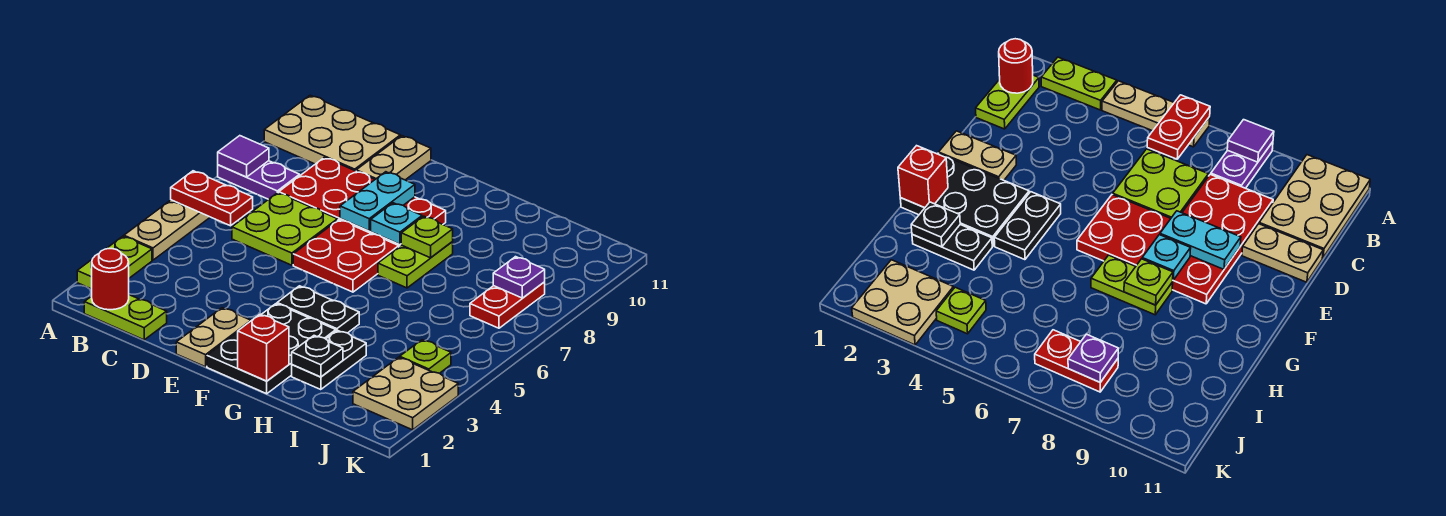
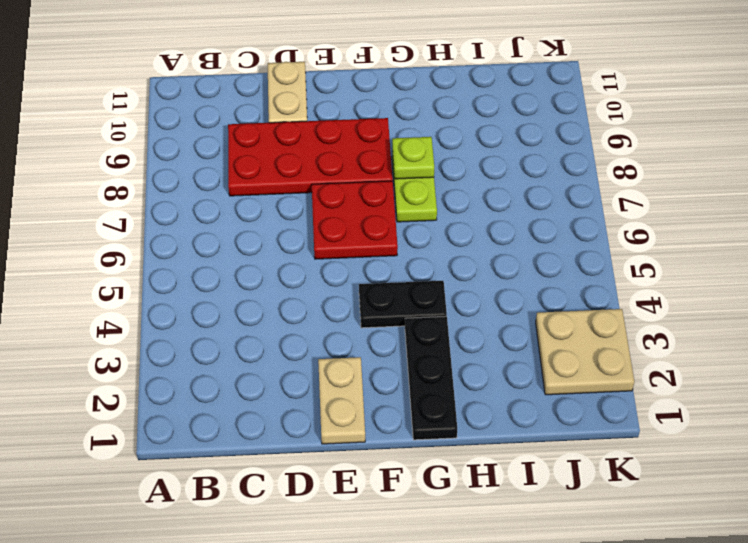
black 1x3 plate [405,316,457,440] -> black 2x3 plate [207,304,336,394]
none -> lime 1x2 plate [77,236,152,289]
none -> tan 1x3 plate [124,200,210,260]
none -> purple 1x2 plate [218,161,300,199]

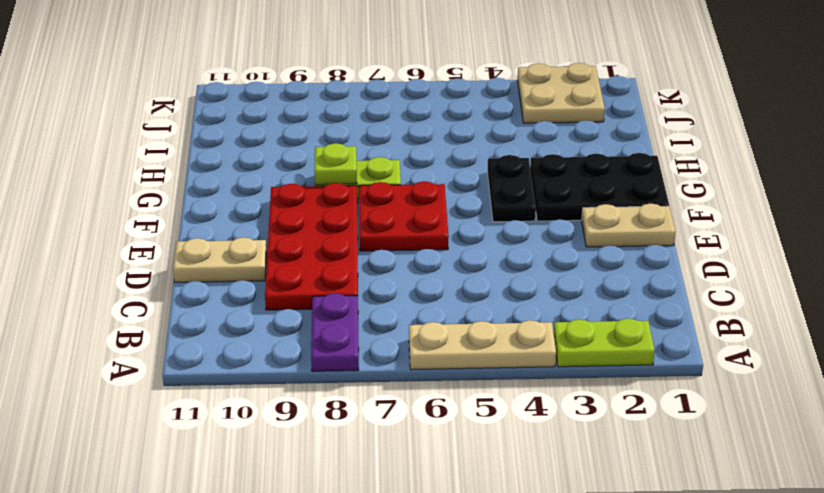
none -> tan 2x3 plate [264,95,400,171]
none -> lime 1x2 plate [84,295,167,340]
none -> lime 2x2 plate [232,193,337,265]

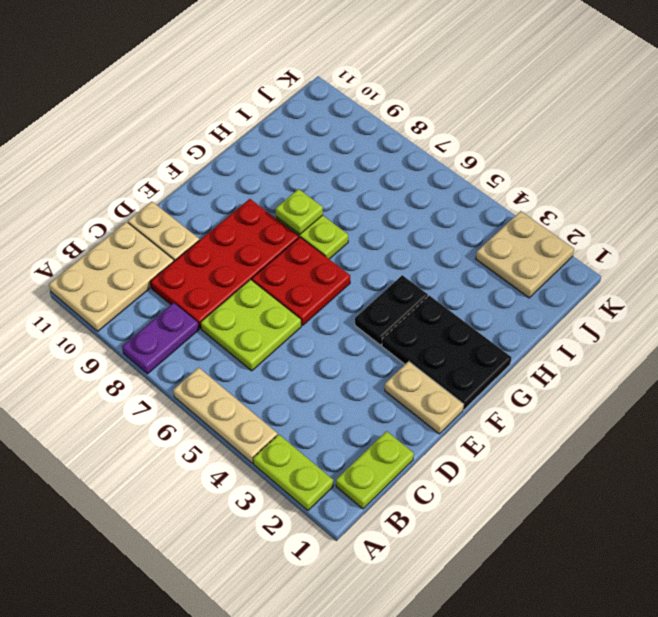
none -> black 1x2 plate [292,330,366,390]
none -> lime 1x1 plate [400,340,451,373]
none -> red 1x2 plate [470,282,545,328]

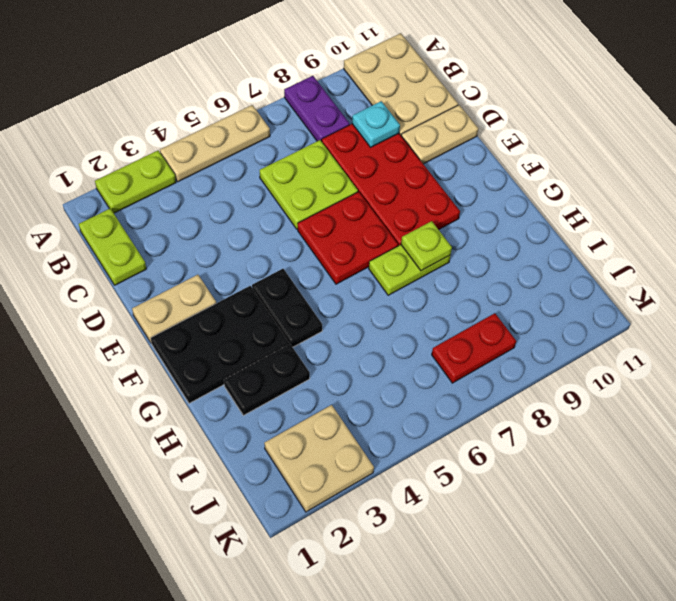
cyan 1x1 plate [352,101,400,147] -> cyan 1x1 plate moved to [371,203,422,244]
none -> lime 1x1 plate [400,340,451,373]
none -> red 1x2 plate [171,171,253,226]
none -> purple 1x1 tile [218,136,269,177]

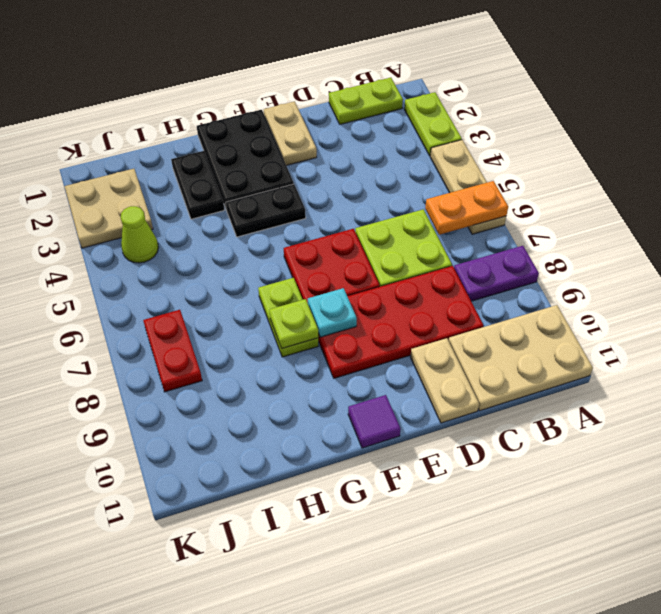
orange 1x2 plate [425,181,508,235] -> red 1x2 plate [171,171,253,226]
purple 1x1 tile [348,395,401,448] -> purple 1x1 tile moved to [218,136,269,177]
lime 1x1 cone [121,206,158,263] -> lime 1x1 plate [400,340,451,373]
none -> red 1x1 round brick [92,249,129,310]
none -> cyan 1x2 plate [340,172,415,231]
none -> red 1x1 brick [238,314,289,381]

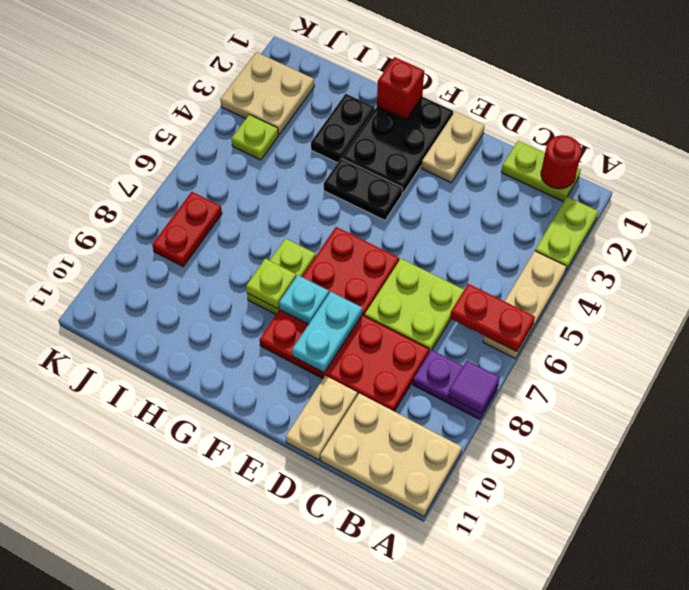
none -> black 1x1 plate [292,336,343,377]
none -> purple 1x1 plate [493,257,545,298]

